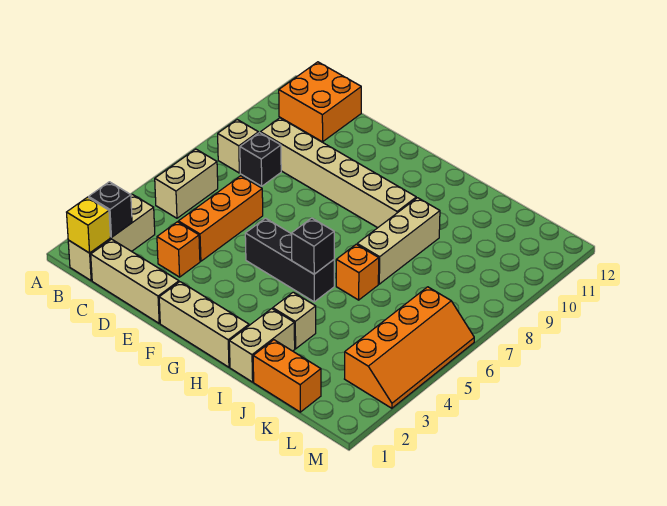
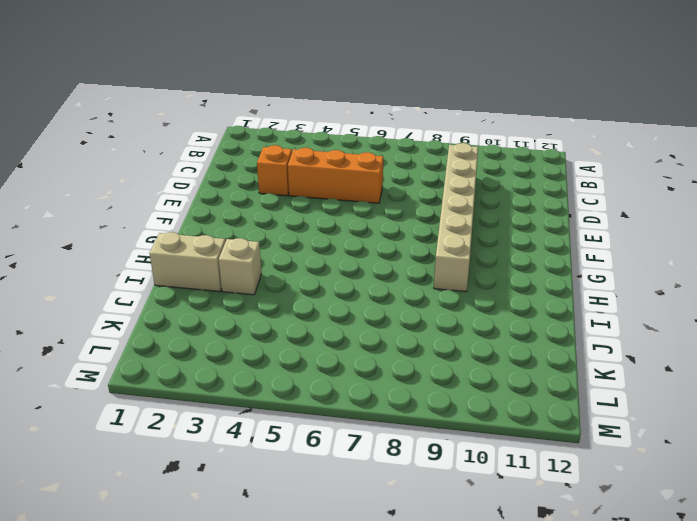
none -> tan 1x3 brick [68,194,155,281]
none -> tan 1x2 brick [155,149,218,218]
none -> tan 1x1 brick [218,120,258,173]

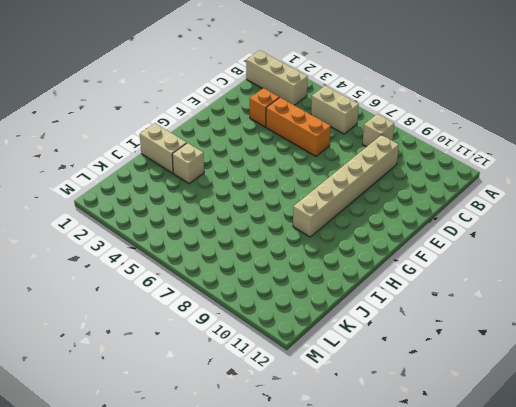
none -> orange 2x2 brick [279,62,361,142]
none -> tan 1x3 brick [91,239,179,323]
none -> black 1x1 brick [240,133,281,186]

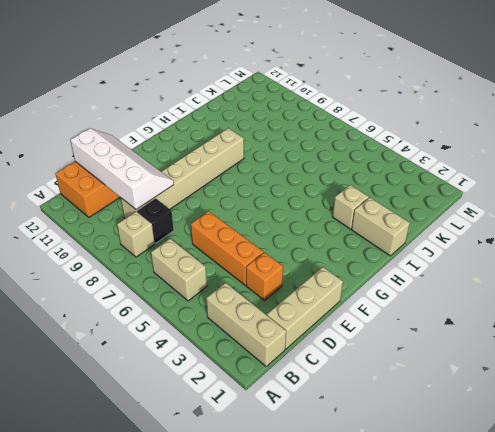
white 2x4 slope [70,128,174,210] -> none
none -> tan 1x3 brick [159,282,249,367]
none -> black 1x3 brick [245,218,334,302]
none -> orange 1x1 brick [336,244,379,300]

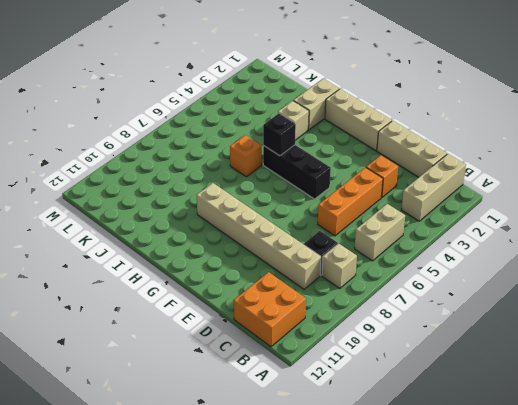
none -> tan 1x3 brick [357,198,440,284]
none -> orange 1x2 brick [253,340,321,412]
none -> orange 2x4 slope [345,287,474,408]

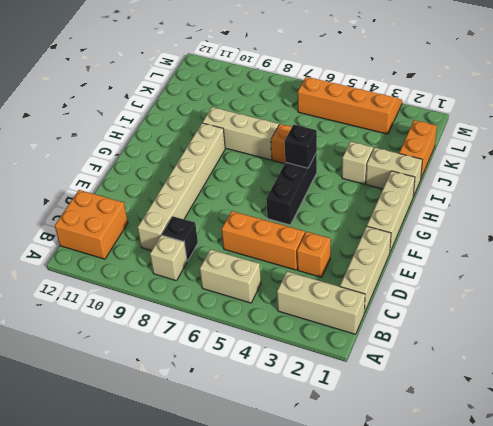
none -> yellow 1x1 brick [67,197,110,253]
none -> black 1x1 brick [89,182,132,237]

